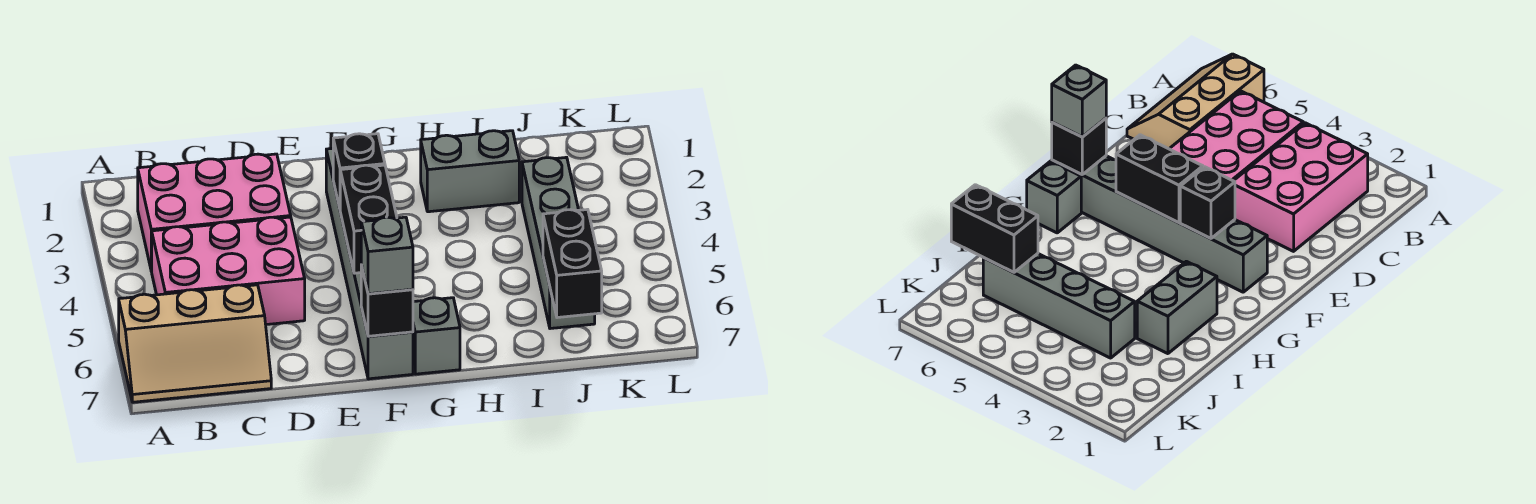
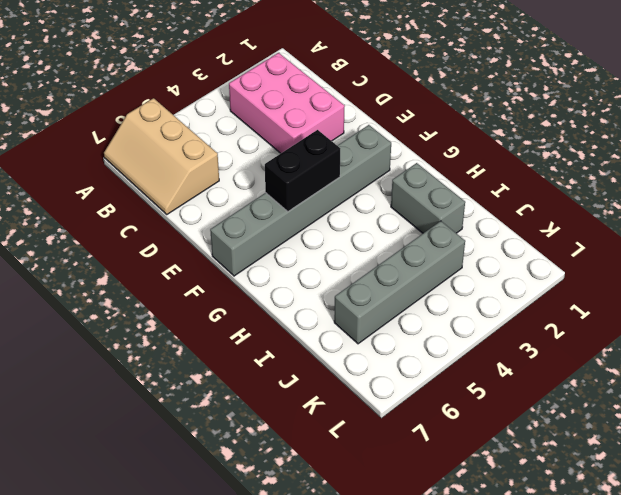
none -> pink 2x3 brick [152,217,305,325]
none -> grey 1x1 brick [413,298,460,374]
none -> black 1x1 brick [333,134,385,208]

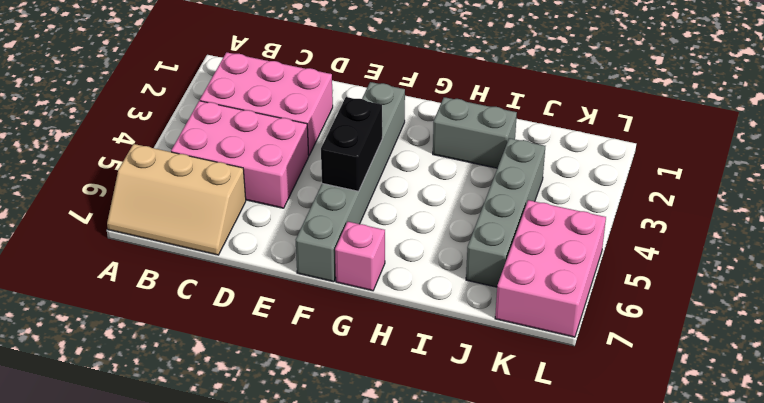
pink 1x1 brick [335,222,385,291] -> grey 1x1 brick [413,298,460,374]
pink 2x3 brick [495,200,606,337] -> none
none -> black 1x1 brick [333,134,385,208]
none -> black 1x1 brick [361,265,413,336]
none -> black 1x2 brick [543,209,602,318]

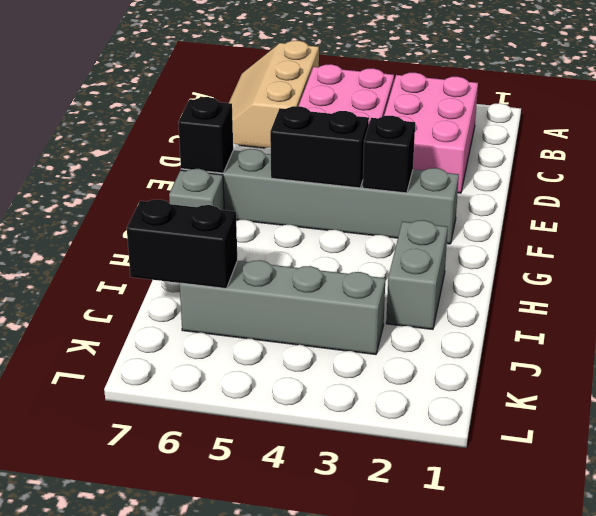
none -> grey 1x1 brick [361,217,413,294]

